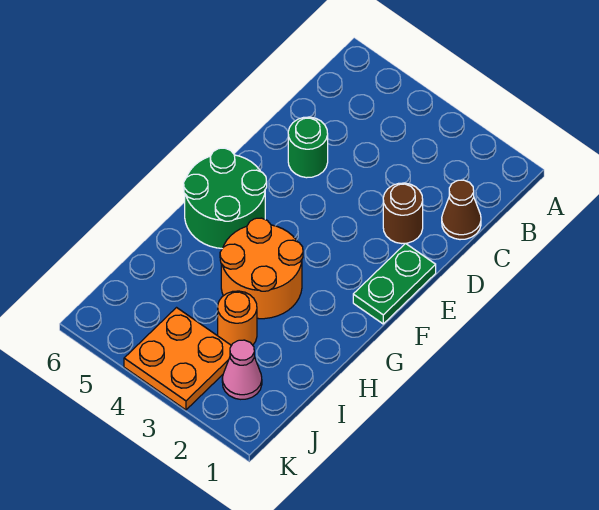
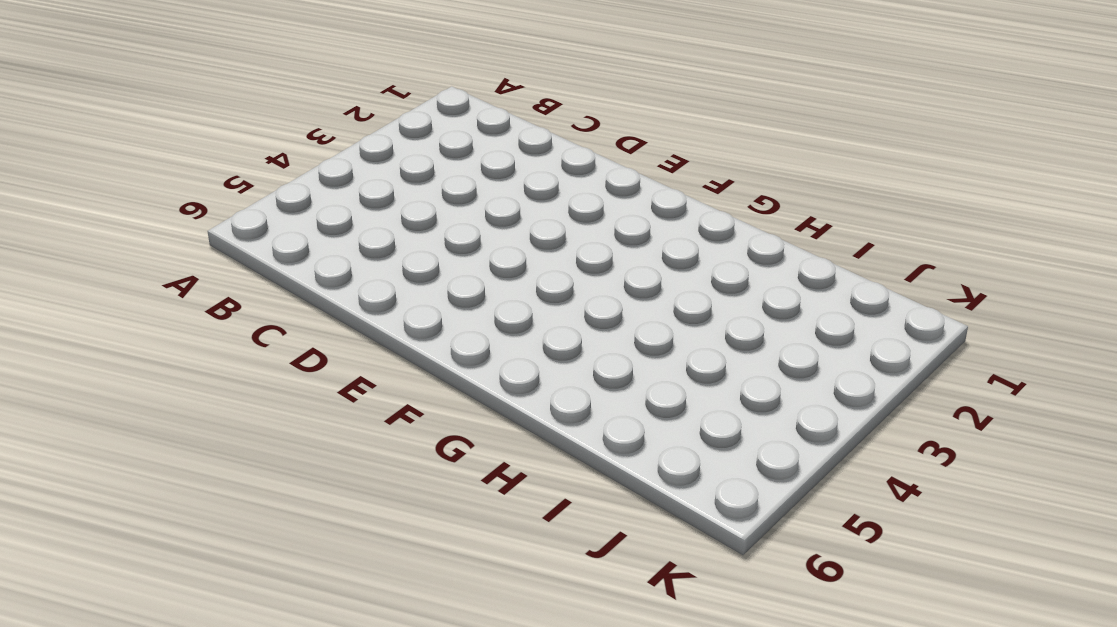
none -> brown 1x1 cone [442,180,481,240]
none -> brown 1x1 round brick [383,183,423,244]

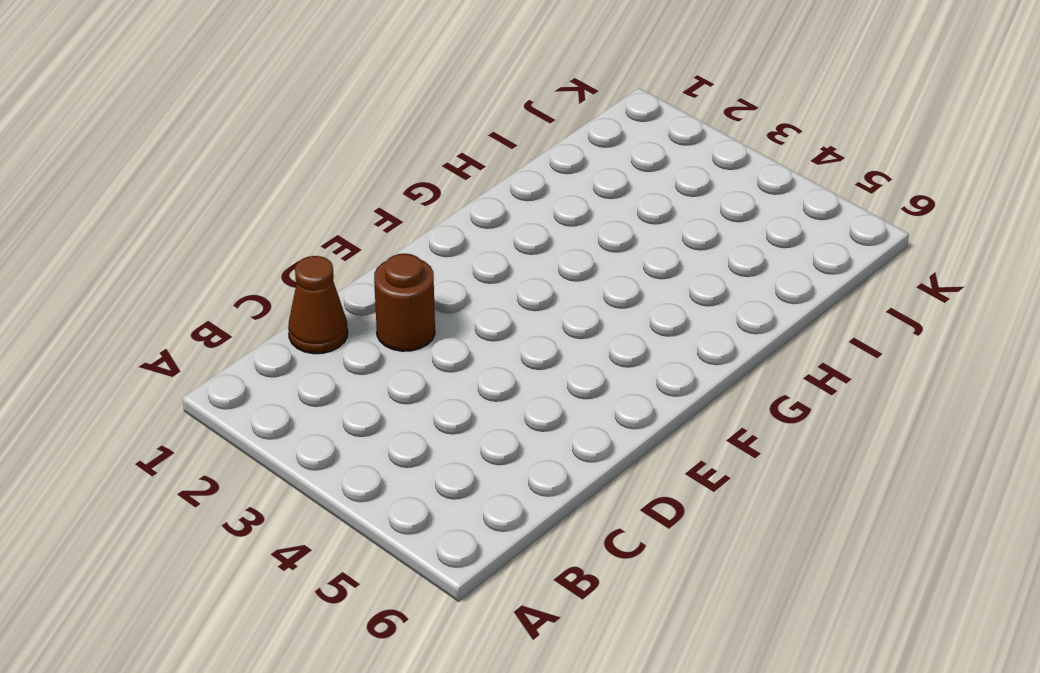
none -> green 1x1 round brick [288,117,328,178]
none -> green 1x2 plate [353,243,436,324]

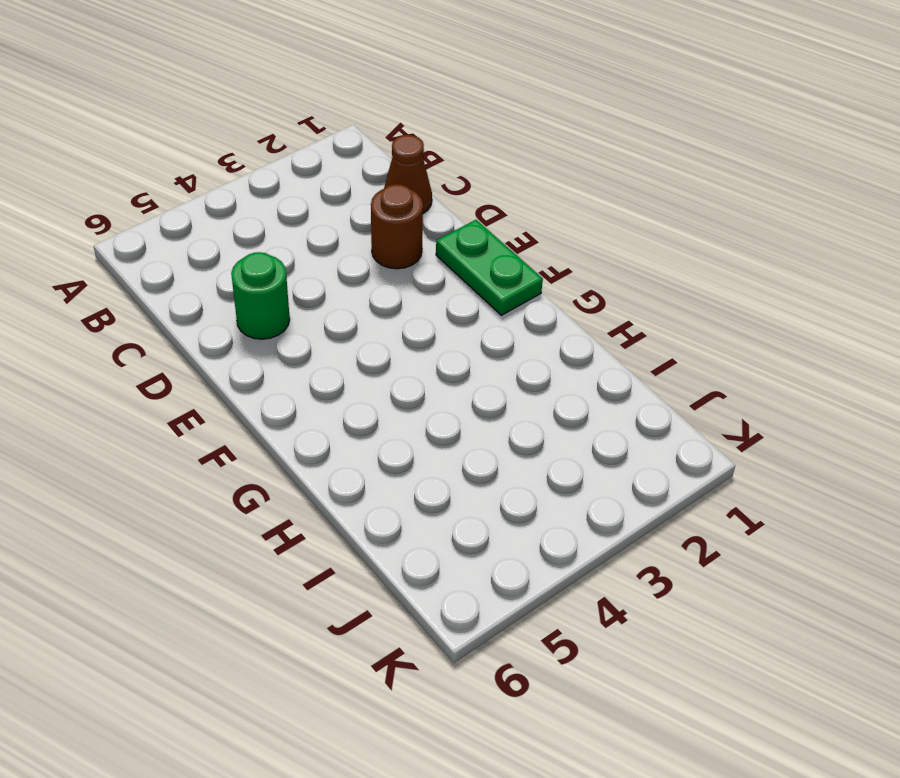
none -> green 2x2 round brick [184,148,267,248]
none -> orange 2x2 round brick [220,218,303,319]

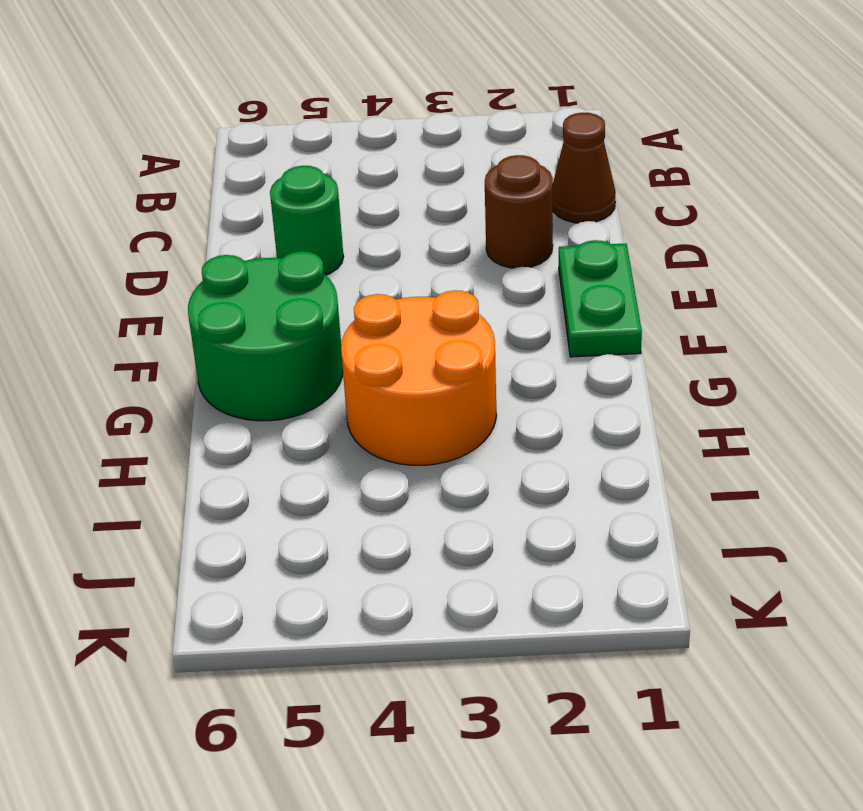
none -> orange 1x1 round brick [218,291,257,345]
none -> pink 1x1 cone [222,340,262,399]

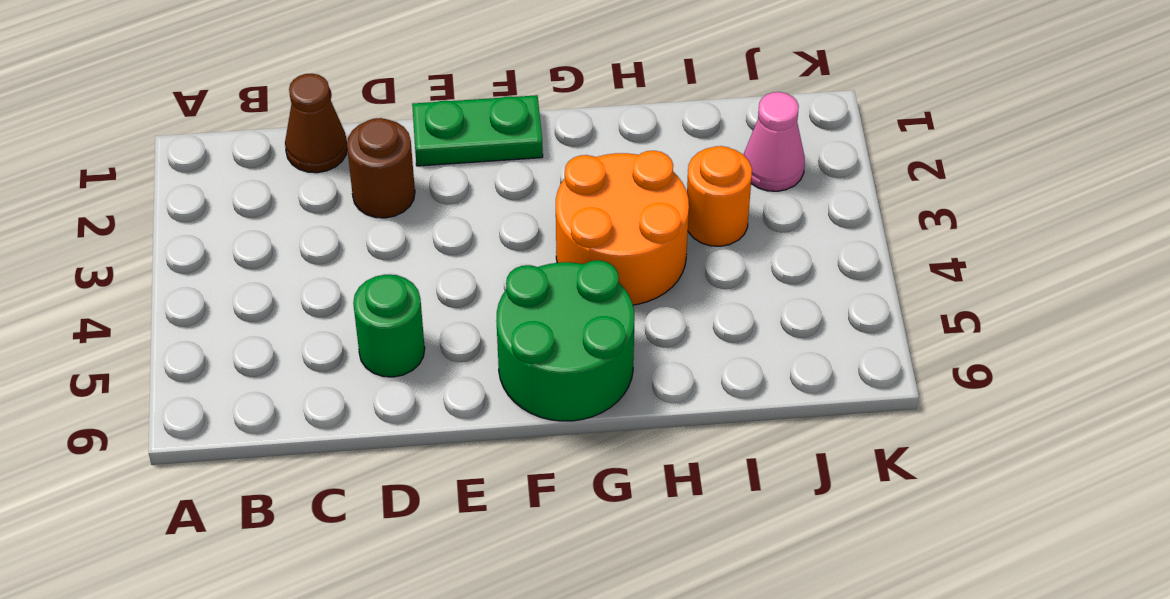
none -> orange 2x2 plate [124,308,231,410]

